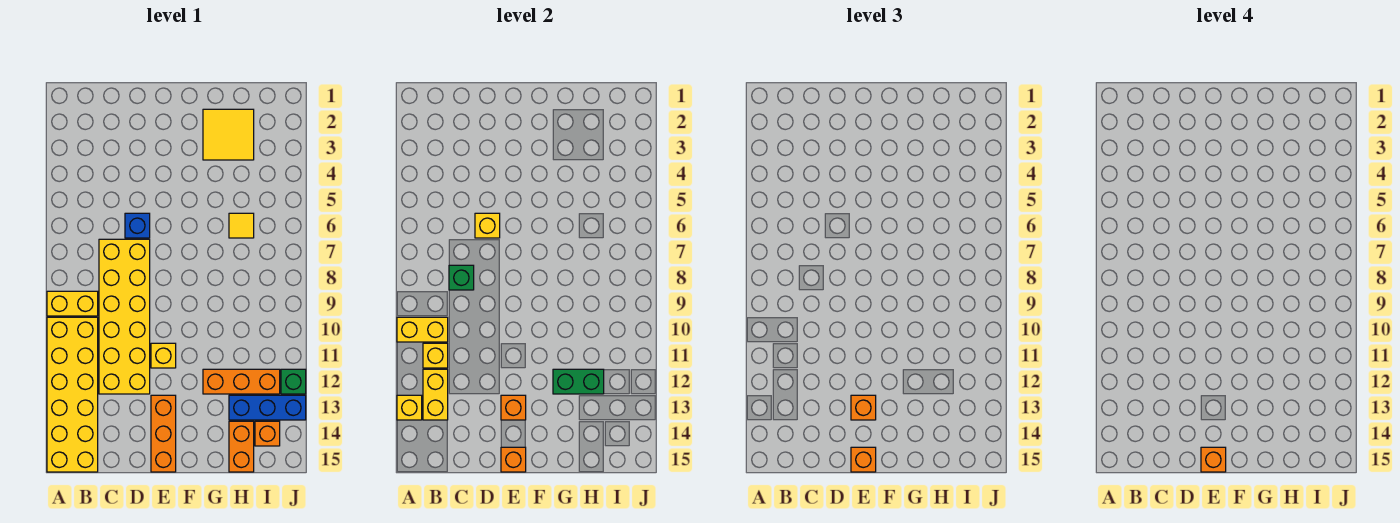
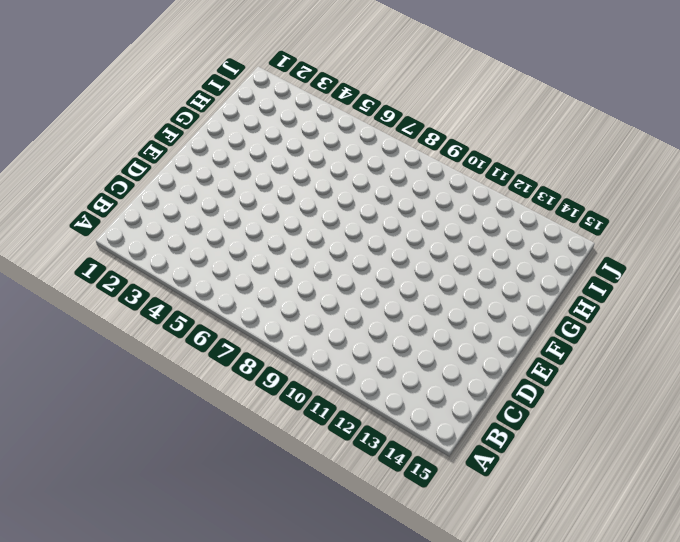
none -> yellow 1x2 brick [47,291,98,316]
none -> yellow 2x6 brick [47,317,98,472]
none -> yellow 2x6 brick [99,239,150,394]

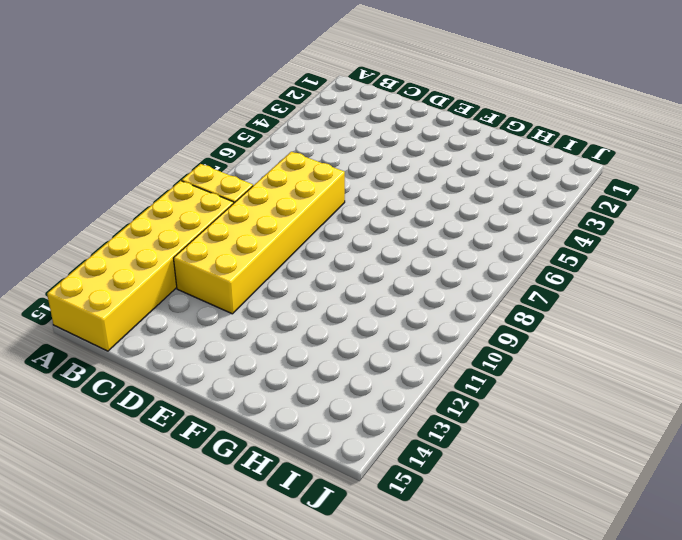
none -> blue 1x1 brick [125,213,150,238]
none -> yellow 1x1 brick [151,343,176,368]
none -> orange 1x3 brick [151,395,176,472]

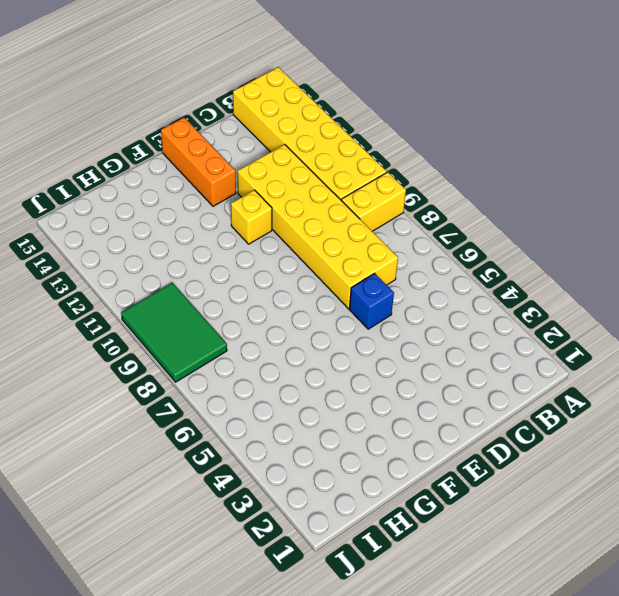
green 2x3 tile [121,283,227,382] -> none
none -> yellow 2x2 tile [203,109,254,160]
none -> orange 1x3 brick [203,369,280,394]
none -> yellow 1x1 tile [229,213,254,238]

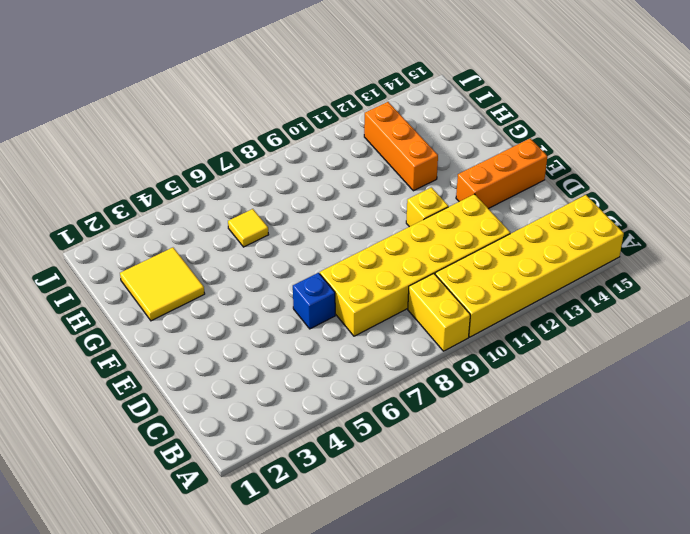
none -> blue 1x3 brick [229,395,306,420]
none -> orange 1x2 brick [229,421,254,472]
none -> orange 1x1 brick [255,421,280,446]

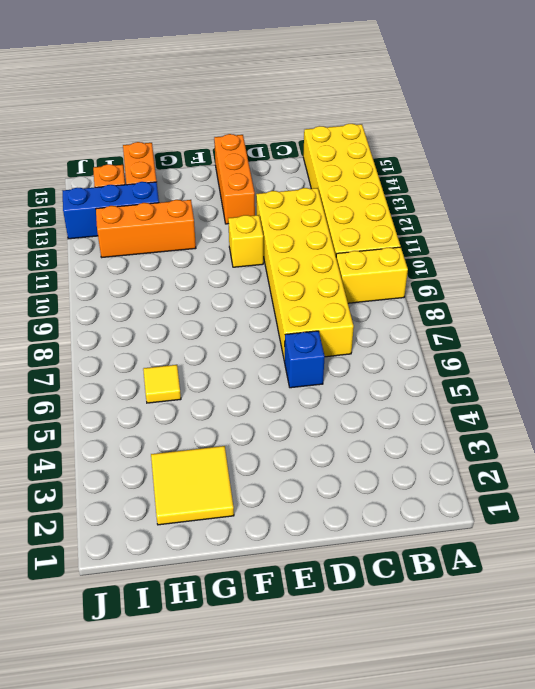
none -> green 1x1 brick [281,369,306,394]
none -> yellow 1x2 brick [397,317,448,342]
none -> yellow 1x1 brick [397,395,422,420]

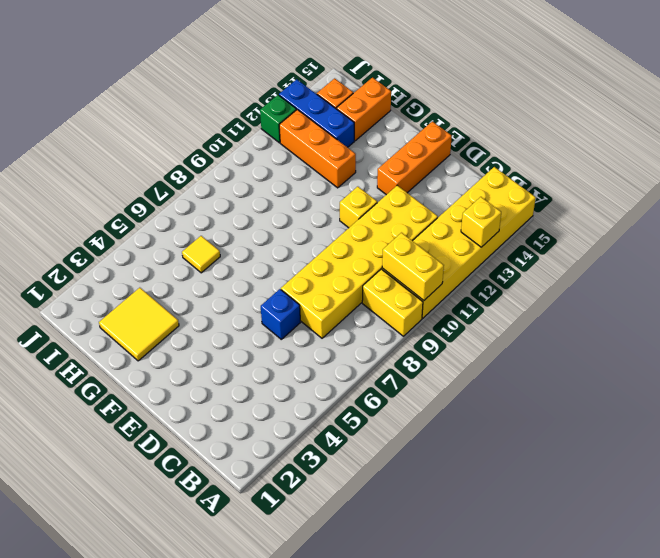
none -> yellow 1x1 brick [423,343,448,368]
none -> yellow 1x2 brick [423,369,448,420]
none -> green 1x1 brick [449,265,474,290]

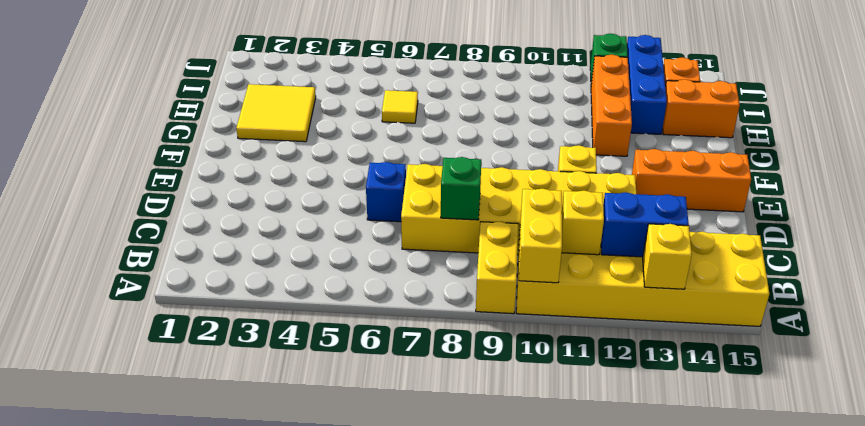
blue 1x2 brick [601,192,689,257] -> yellow 1x2 brick [423,369,448,420]
none -> yellow 1x1 brick [475,213,500,238]
none -> orange 1x1 brick [501,395,526,420]
none -> orange 1x1 brick [501,447,526,472]

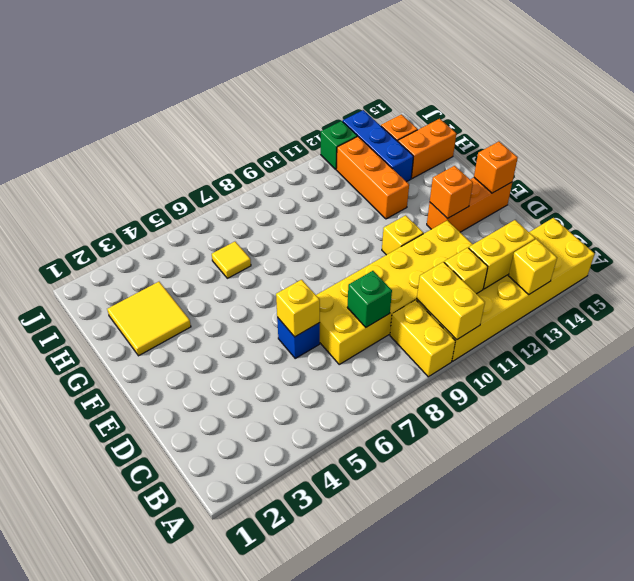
none -> green 1x2 brick [553,369,604,394]
none -> orange 1x1 brick [851,395,876,420]
none -> orange 1x1 brick [851,447,876,472]

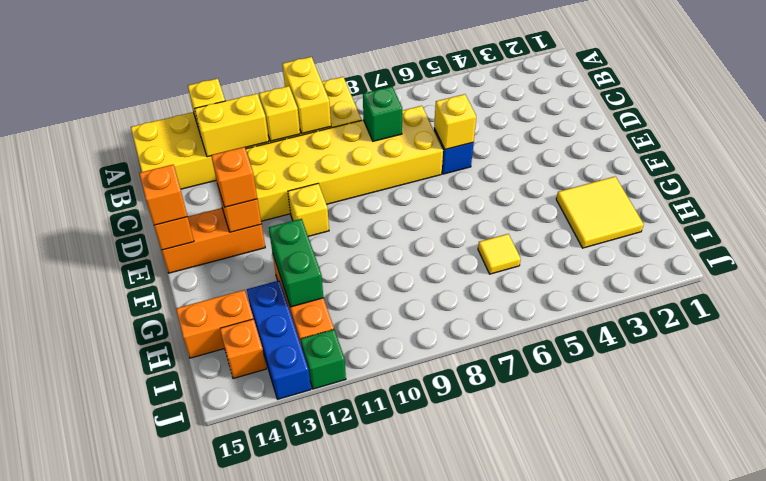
none -> orange 1x1 brick [1201,447,1226,472]

